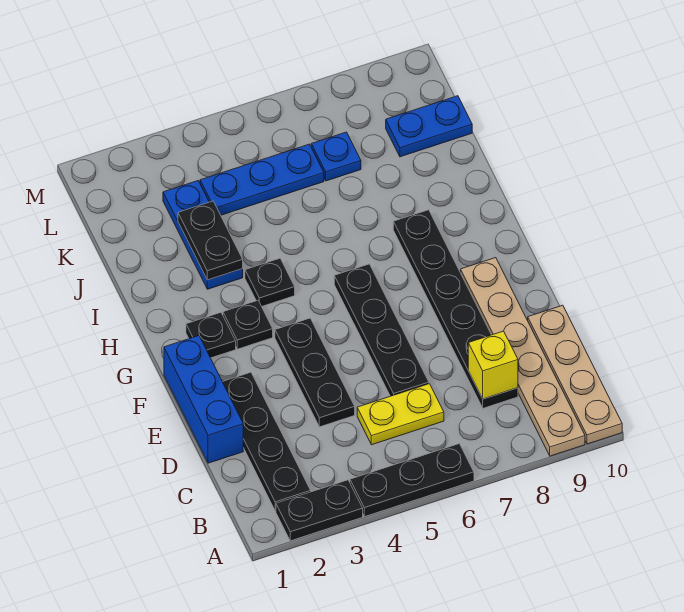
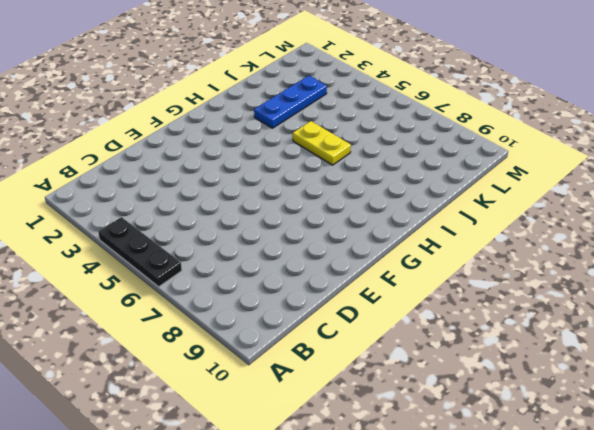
yellow 1x2 plate [293,121,351,165] -> yellow 1x2 plate moved to [357,384,444,445]
none -> black 1x2 plate [276,480,363,541]
none -> tan 1x6 plate [461,258,585,456]
none -> tan 1x4 plate [528,305,622,444]

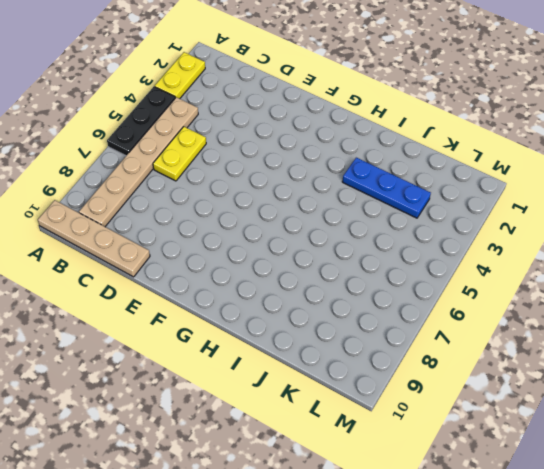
yellow 1x2 plate [155,52,205,99] -> black 1x2 plate [276,480,363,541]
tan 1x6 plate [79,97,198,227] -> tan 1x6 plate turned to [461,258,585,456]
none -> black 1x4 plate [223,372,311,511]
none -> black 1x6 plate [393,210,518,408]
none -> blue 1x3 brick [164,336,243,463]

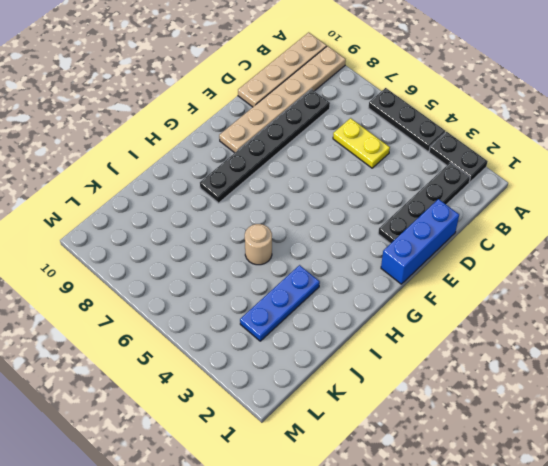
tan 1x1 round brick [245,224,272,265] -> none
none -> black 1x3 plate [275,318,355,427]
none -> black 1x4 plate [334,264,429,396]
none -> black 1x1 plate [186,313,236,358]

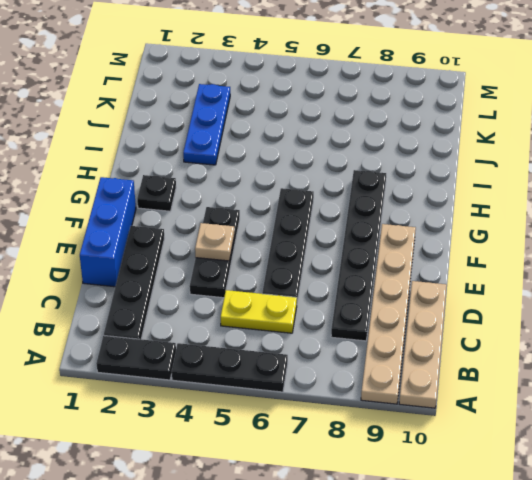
tan 1x1 plate [195,223,234,261] -> none
none -> black 1x1 plate [223,300,273,349]
none -> black 1x1 plate [245,258,295,306]
none -> blue 1x3 plate [200,144,324,215]

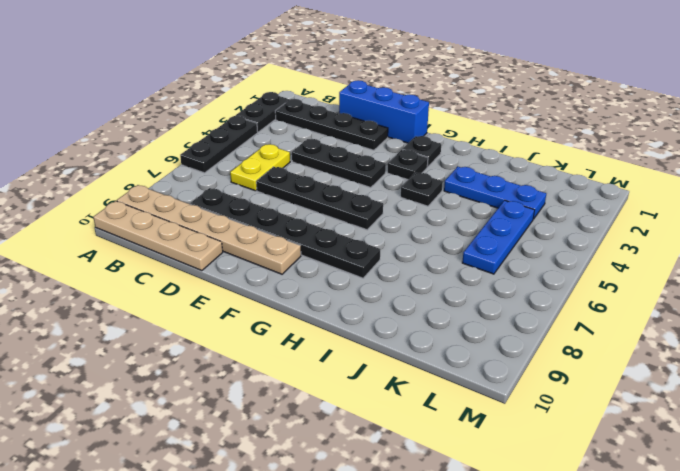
none -> blue 1x1 plate [311,132,361,181]
none -> blue 1x2 plate [386,96,472,157]
none -> yellow 1x1 brick [468,331,518,399]

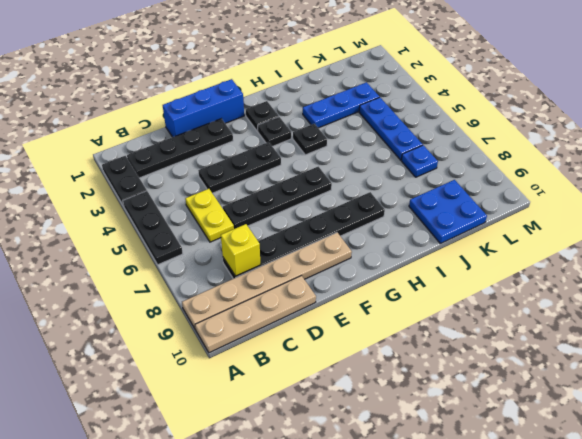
blue 2x2 plate [409,180,487,244] -> blue 1x2 plate [386,96,472,157]
none -> black 1x2 plate [178,201,243,280]

